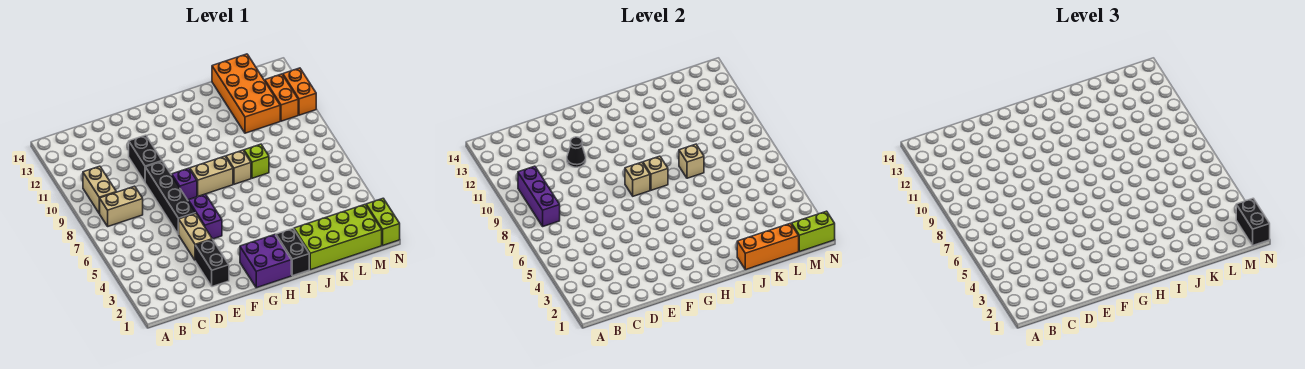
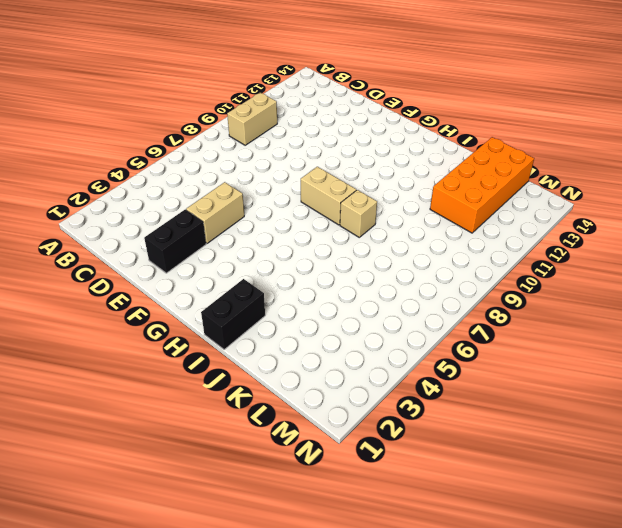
none -> tan 1x2 brick [99,186,143,226]
none -> black 1x4 brick [145,161,195,234]
none -> black 1x2 brick [129,135,162,182]

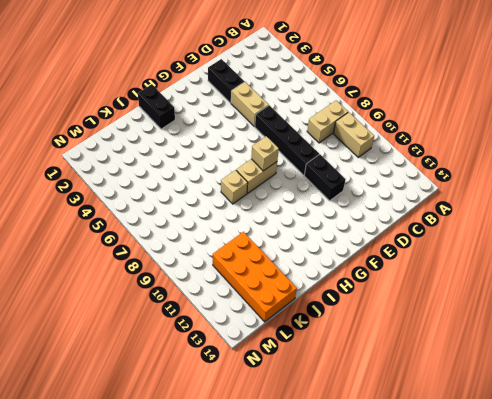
none -> purple 1x2 brick [188,194,222,239]
none -> purple 1x1 brick [172,168,197,200]
none -> purple 2x2 brick [240,235,291,288]

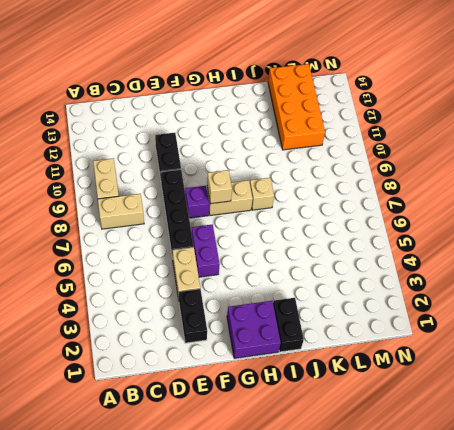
none -> lime 2x4 brick [294,205,382,270]
none -> lime 1x1 brick [244,144,269,178]
none -> orange 1x2 brick [265,74,298,121]

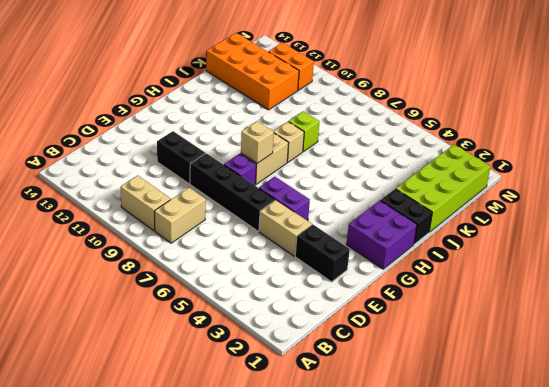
none -> lime 1x2 brick [366,198,400,245]
none -> orange 1x2 brick [283,68,316,115]
none -> purple 1x3 brick [518,166,560,226]

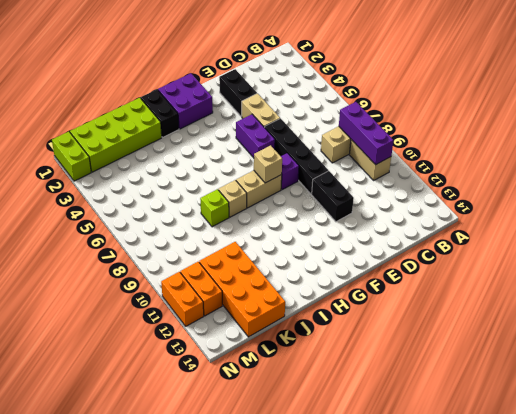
none -> black 1x1 cone [567,137,586,167]
none -> tan 1x1 brick [643,156,668,190]
none -> orange 1x3 brick [737,223,799,270]

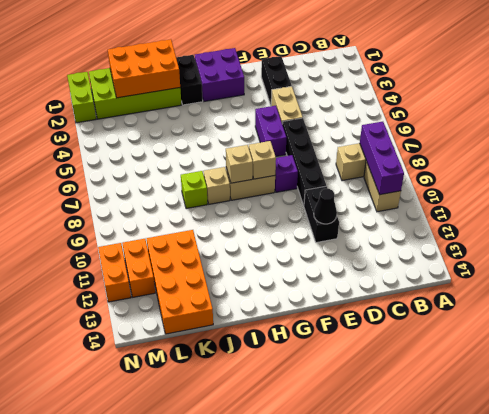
orange 2x3 brick [108,39,180,98] -> orange 1x3 brick [737,223,799,270]
none -> tan 1x1 brick [679,144,704,178]
none -> lime 1x2 brick [792,211,835,252]
none -> black 1x2 brick [1236,198,1270,245]

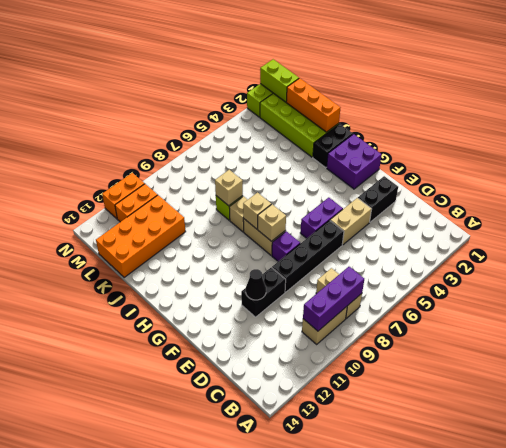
none -> black 1x2 brick [1236,198,1270,245]

